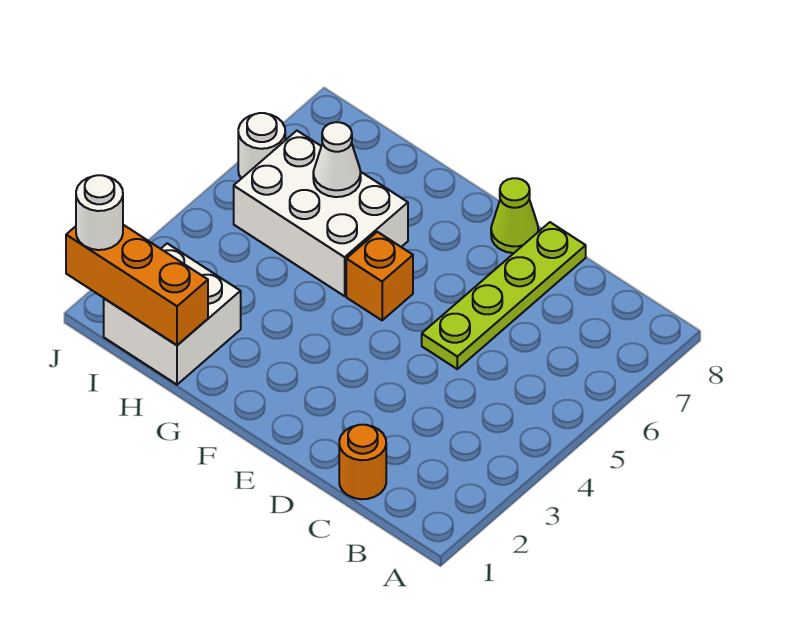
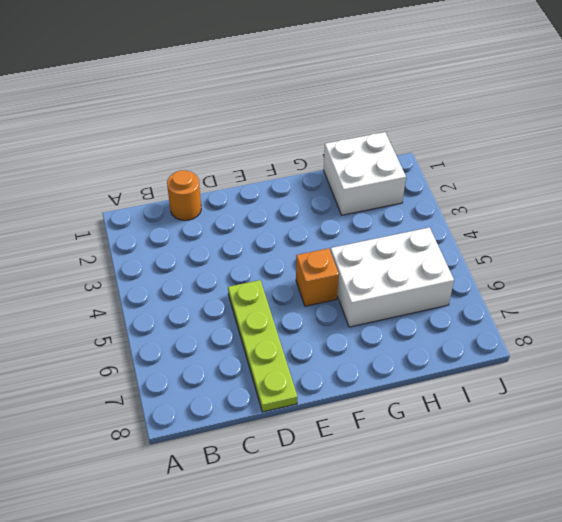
none -> lime 1x1 cone [491,178,538,253]
none -> white 1x1 round brick [238,113,285,179]

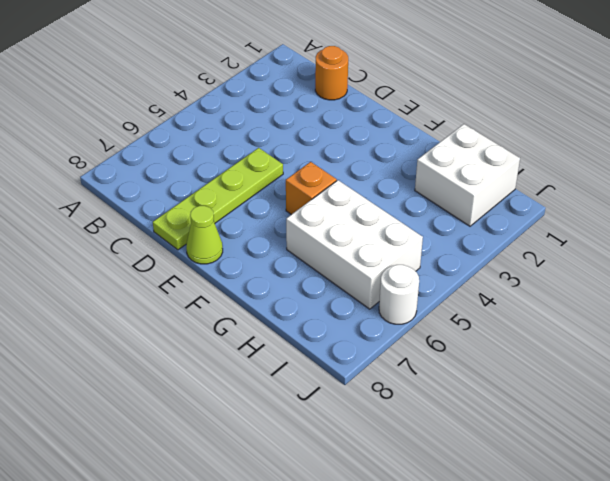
none -> orange 1x3 brick [66,225,208,345]
none -> white 1x1 cone [313,122,361,197]

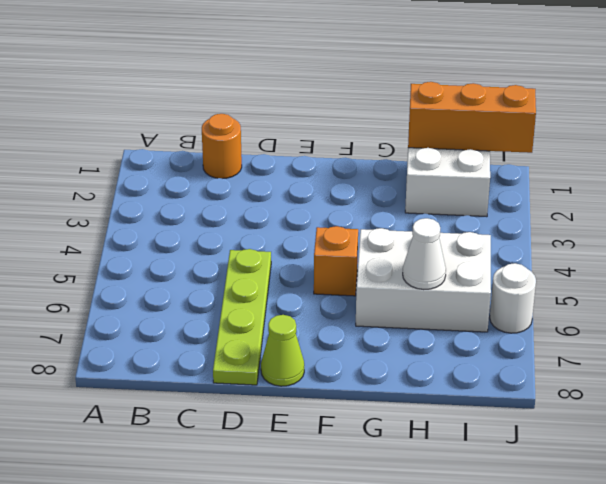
none -> white 1x1 round brick [76,175,123,250]

